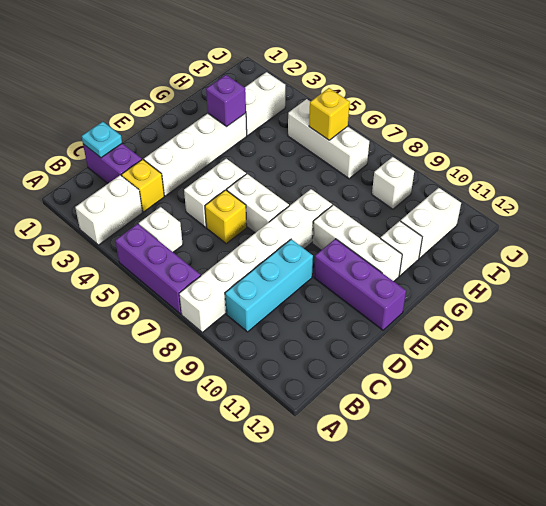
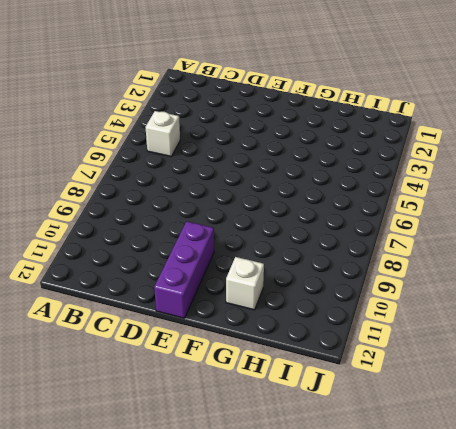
none -> white 1x2 brick [75,175,142,245]
none -> purple 1x3 brick [115,224,201,314]
none -> white 1x6 brick [179,189,332,332]

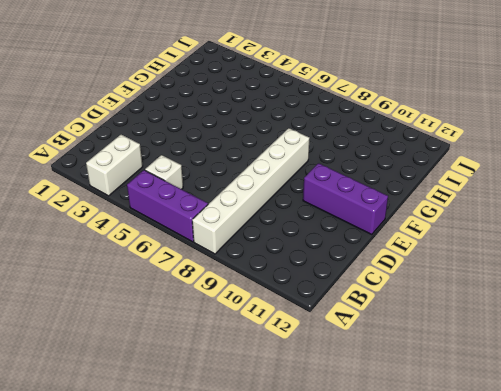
none -> cyan 1x3 brick [225,239,313,332]
none -> purple 1x2 brick [83,144,142,183]
none -> yellow 1x1 brick [122,159,164,212]

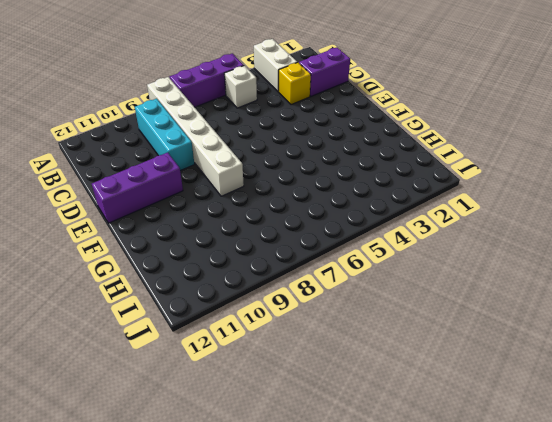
none -> white 1x4 brick [144,113,247,196]
none -> white 1x2 brick [184,159,246,227]
none -> yellow 1x1 brick [205,190,247,244]

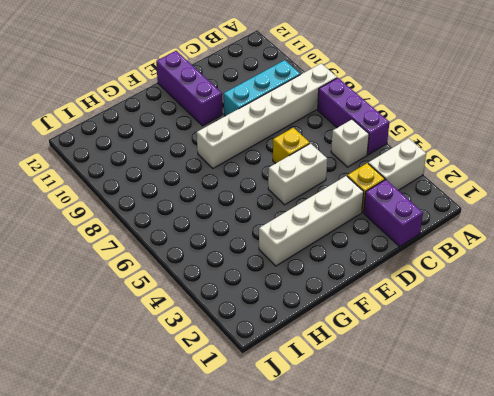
none -> white 1x2 brick [227,174,289,233]
none -> white 1x3 brick [312,205,402,281]
none -> white 1x1 brick [380,221,422,276]

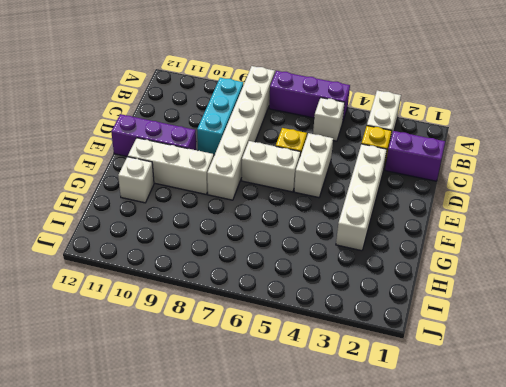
none -> white 1x2 brick [245,72,285,136]
none -> white 1x2 brick [401,188,461,258]
none -> white 1x3 brick [288,99,369,179]

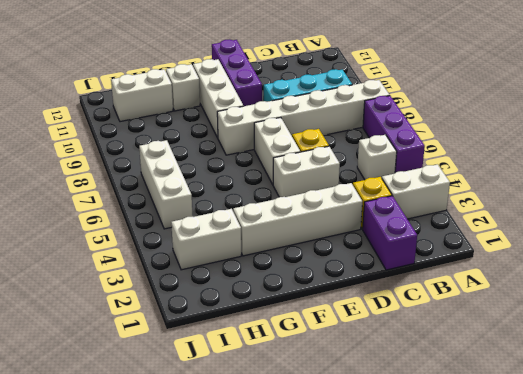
none -> white 1x1 brick [372,157,414,209]
none -> cyan 1x1 plate [82,122,122,158]
none -> purple 1x1 brick [206,75,246,126]

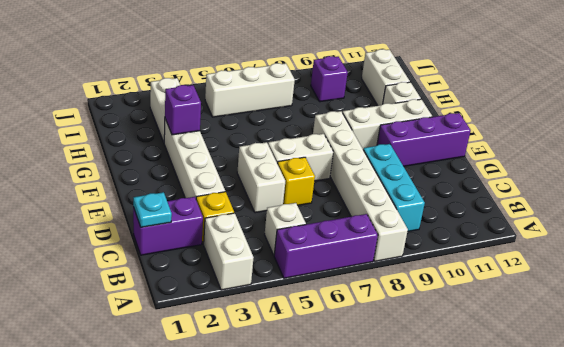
purple 1x1 brick [311,56,348,102] -> white 1x1 brick [372,157,414,209]
none -> yellow 1x1 brick [309,88,350,140]

